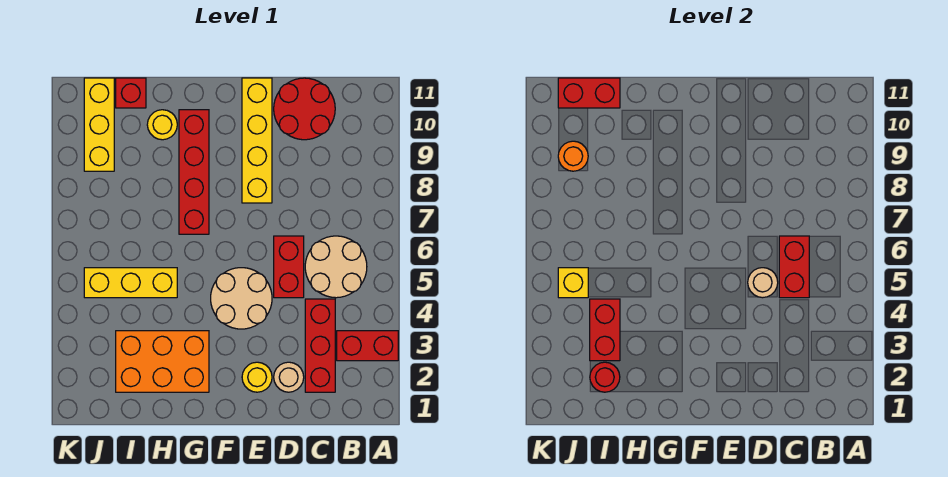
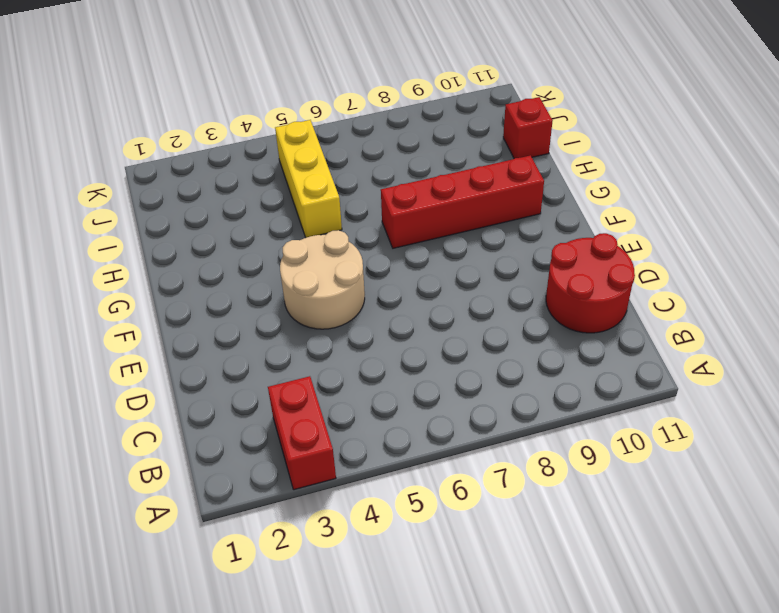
none -> tan 2x2 round brick [305,236,367,298]
none -> red 1x3 brick [305,299,335,392]
none -> tan 1x1 round brick [274,362,304,392]

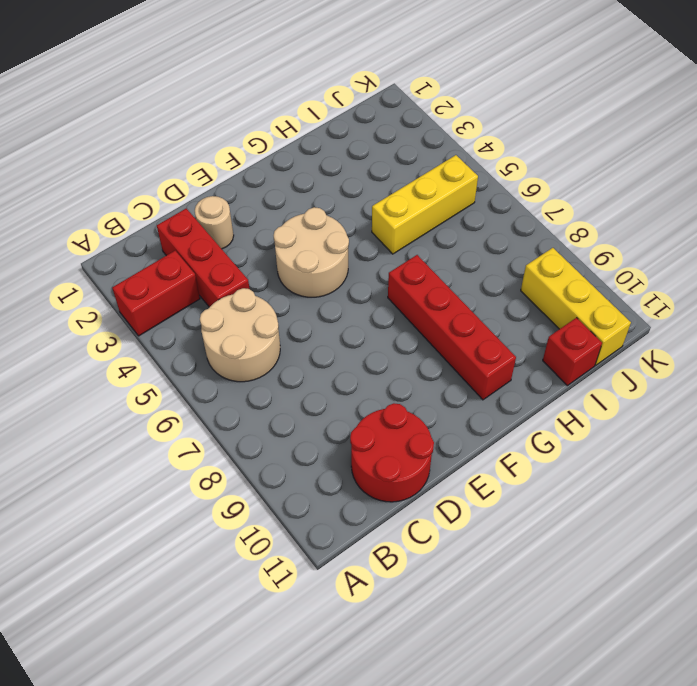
none -> red 1x2 brick [274,236,304,298]
none -> yellow 1x1 round brick [242,362,272,392]
none -> yellow 1x4 brick [242,78,272,203]

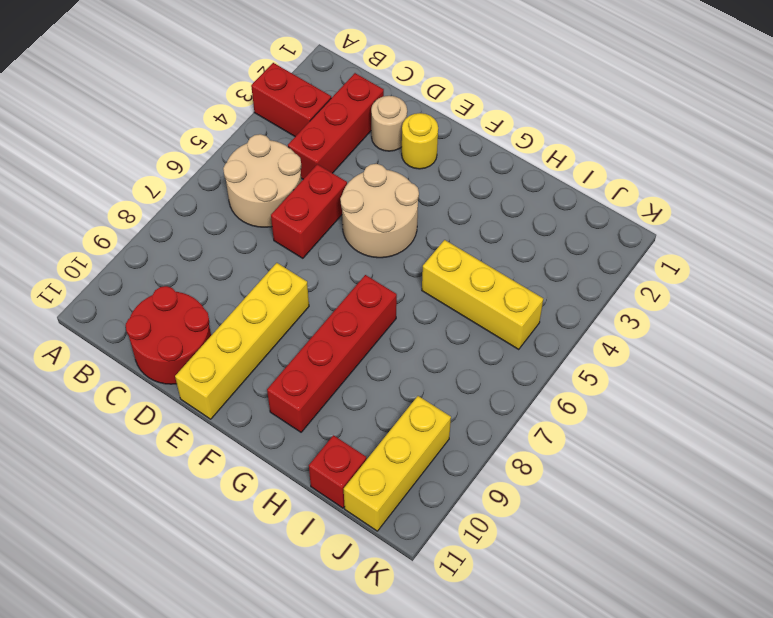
none -> orange 2x3 brick [116,331,209,392]
none -> yellow 1x1 round brick [147,110,177,140]
none -> red 1x2 brick [779,236,809,298]

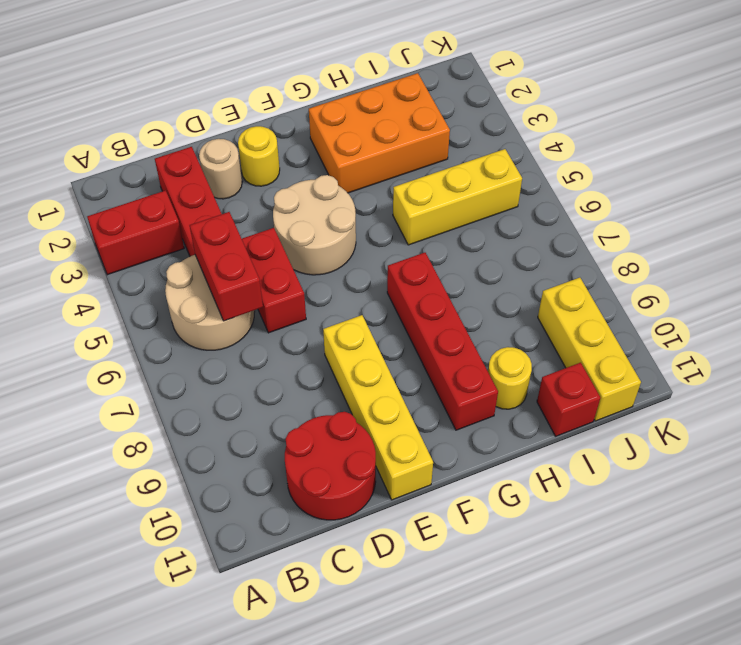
none -> tan 1x1 round brick [748,268,778,298]
none -> red 1x1 round brick [590,362,620,392]
none -> red 1x2 brick [590,299,620,361]

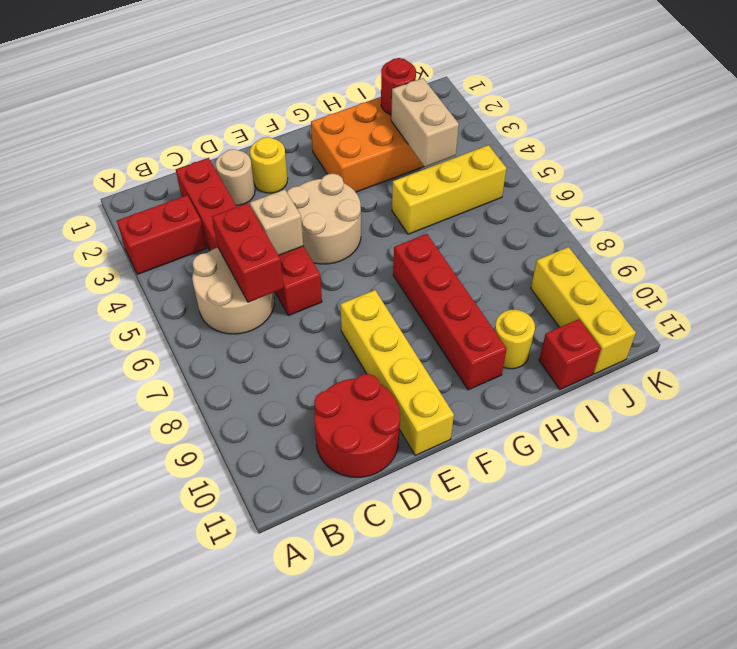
tan 1x1 brick [250,189,303,255] -> tan 1x1 round brick [748,268,778,298]
tan 1x2 brick [391,78,459,167] -> red 1x2 brick [590,299,620,361]
none -> red 1x2 brick [558,78,620,108]
none -> yellow 1x1 brick [558,268,588,298]
none -> orange 1x1 round brick [558,141,588,171]

